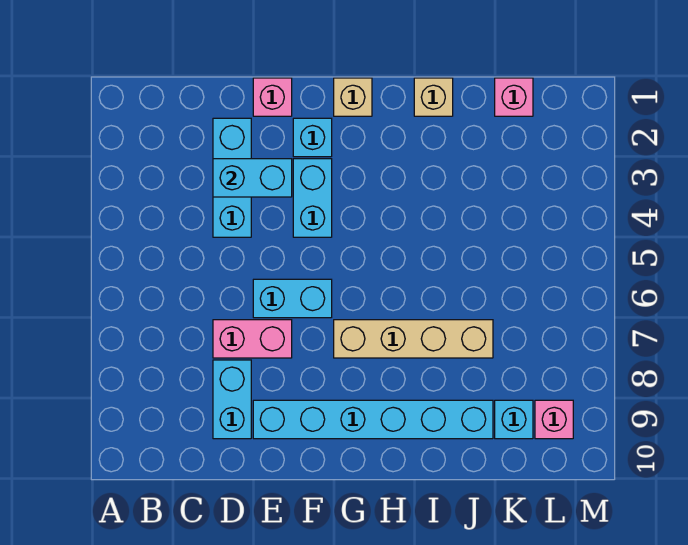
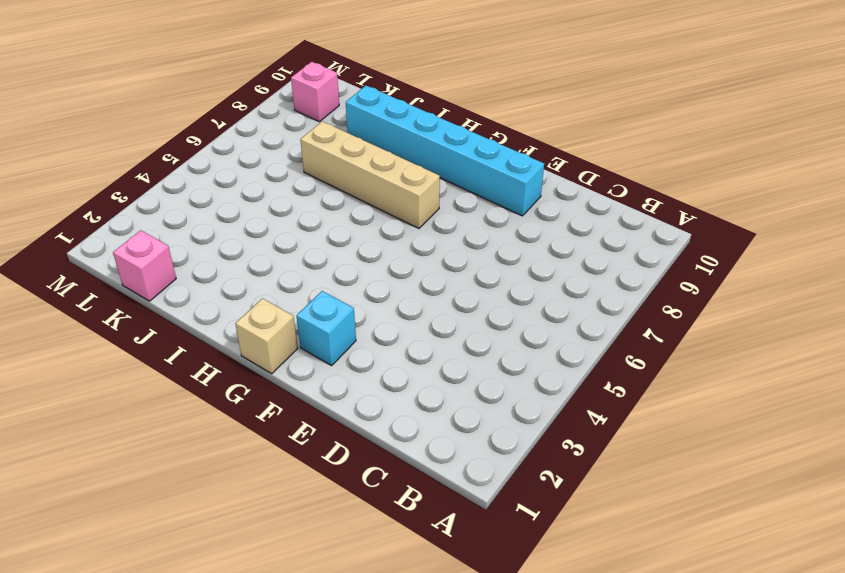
none -> cyan 1x3 brick [213,118,251,237]
none -> pink 1x2 brick [213,320,292,358]
none -> cyan 1x2 brick [213,360,251,439]

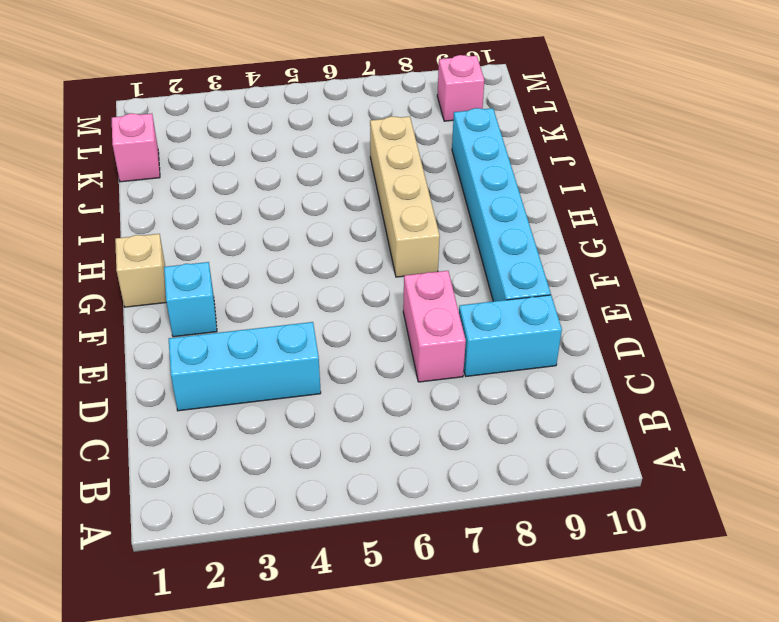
none -> pink 1x1 brick [253,78,292,116]
none -> cyan 1x2 brick [253,279,332,318]
none -> cyan 1x2 brick [293,159,332,237]

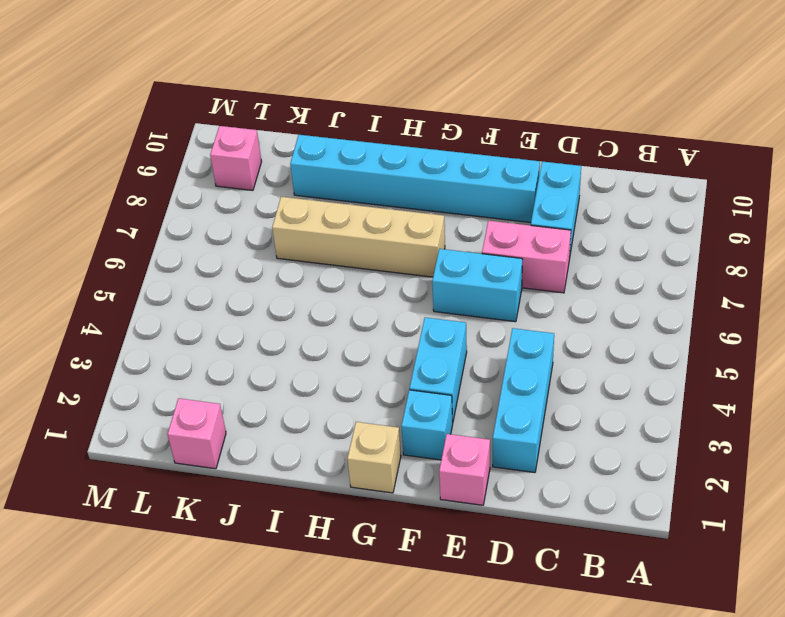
none -> tan 1x1 brick [414,78,453,116]
none -> cyan 1x1 brick [495,400,533,439]
none -> cyan 1x2 brick [213,159,292,197]

